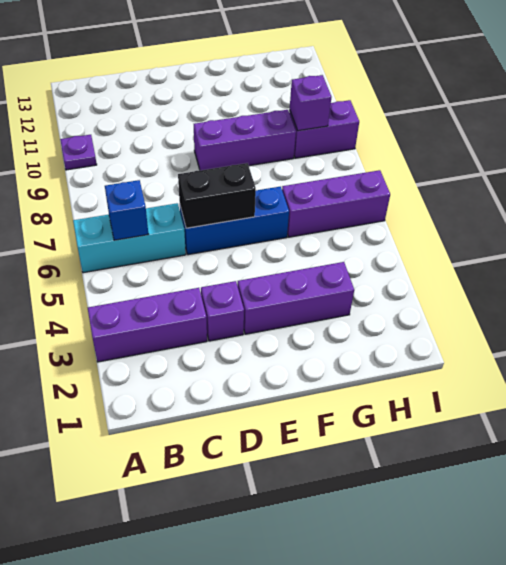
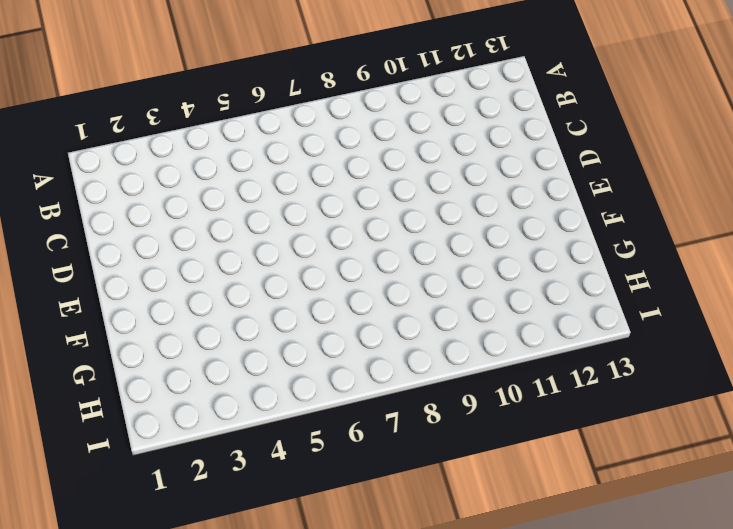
none -> purple 1x3 brick [88,288,207,362]
none -> cyan 1x3 brick [73,203,186,273]
none -> purple 1x1 plate [60,135,97,170]

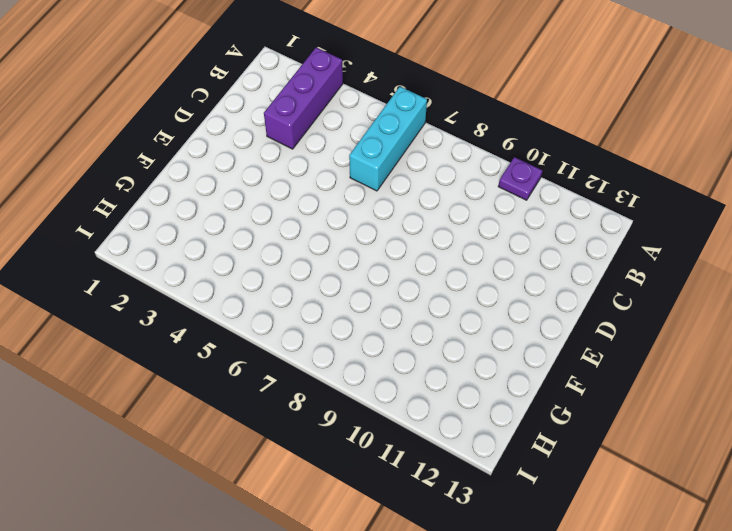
none -> purple 1x1 brick [201,281,244,341]
none -> blue 1x3 brick [180,187,289,255]
none -> purple 1x3 brick [238,262,354,334]

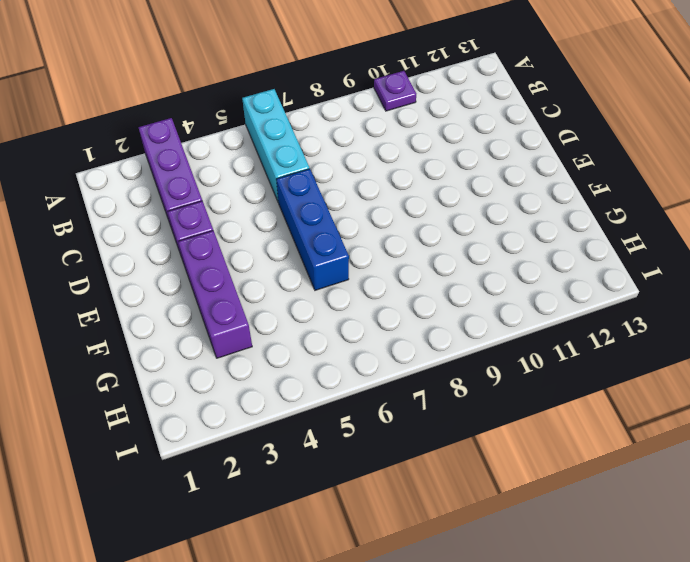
none -> purple 1x3 brick [194,110,296,170]
none -> purple 1x3 brick [282,170,390,237]
none -> purple 1x2 brick [289,100,359,158]

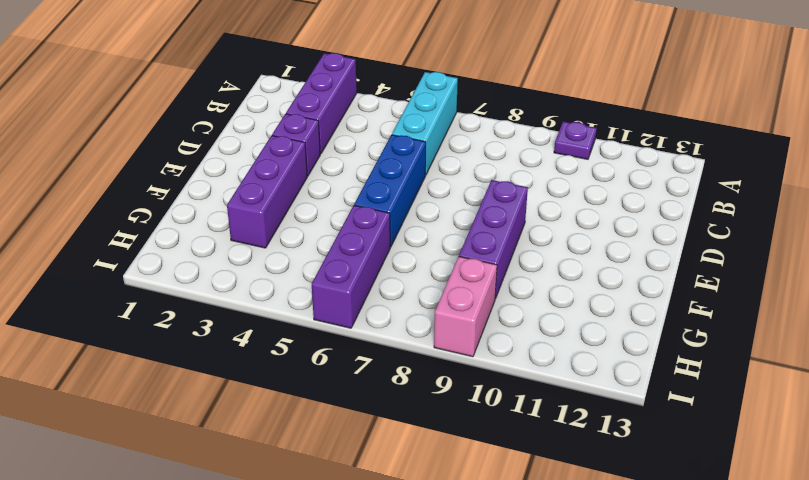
pink 1x2 brick [434,257,497,357] -> purple 1x2 brick [289,100,359,158]
none -> blue 1x1 brick [105,180,148,240]
none -> black 1x2 brick [178,163,256,228]
none -> purple 1x1 brick [290,75,331,131]

